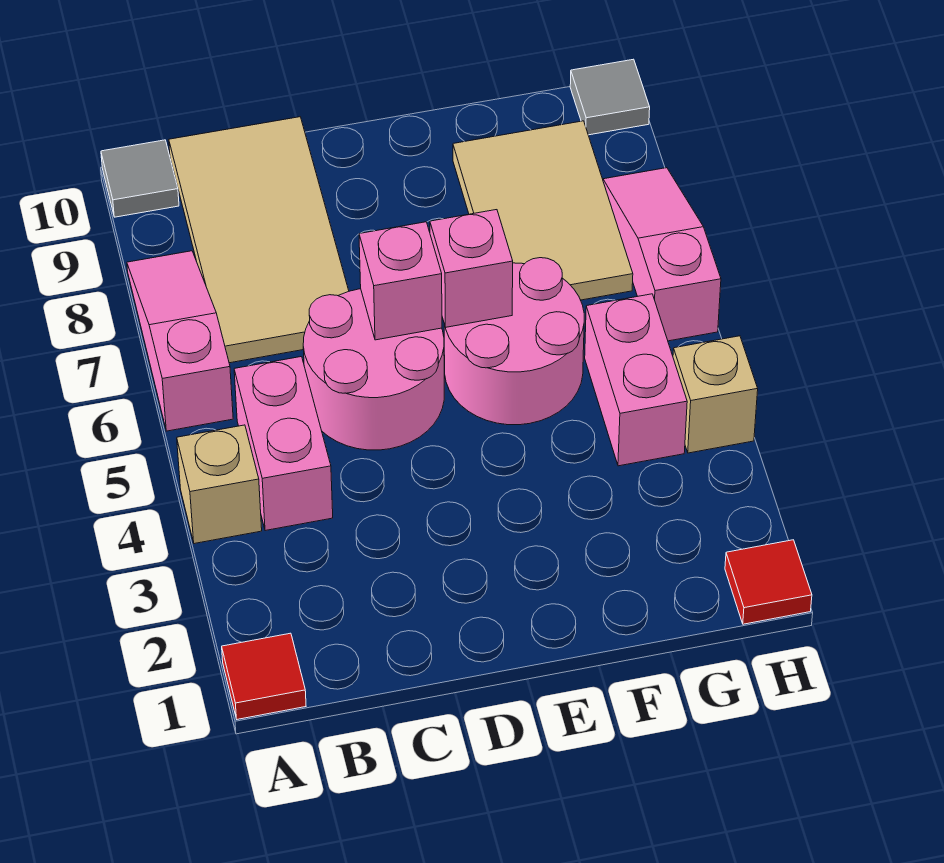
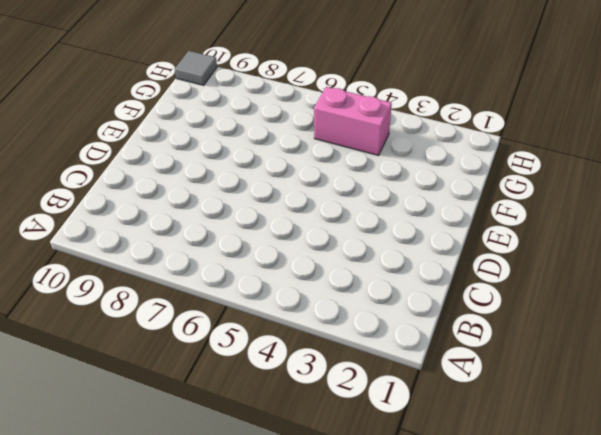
none -> red 1x1 tile [222,633,306,719]
none -> tan 1x1 brick [177,425,262,544]
none -> pink 1x3 slope [127,251,233,431]

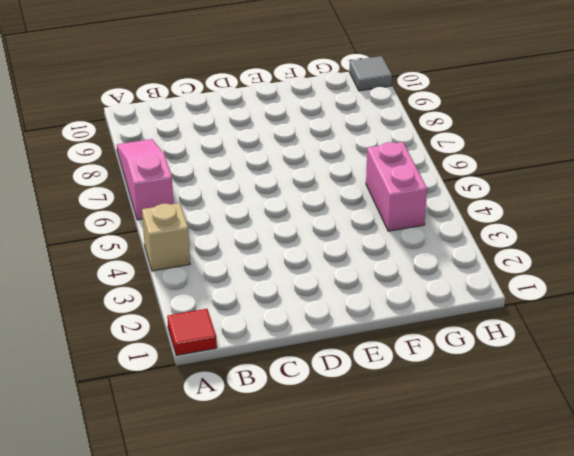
none -> grey 1x1 tile [101,140,179,217]
none -> pink 1x2 brick [234,357,333,531]
none -> tan 2x4 tile [169,117,349,363]

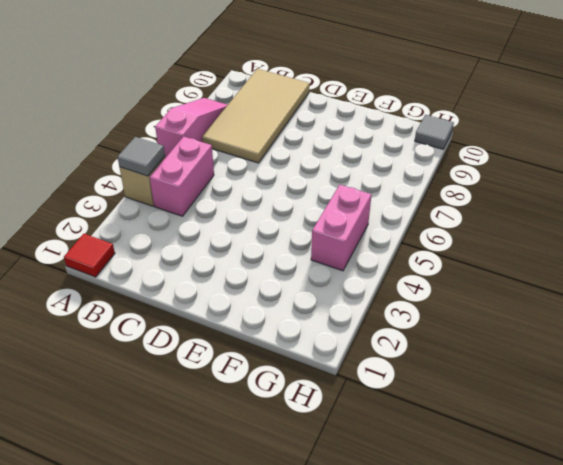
grey 1x1 tile [118,137,165,176] -> grey 1x1 tile moved to [101,140,179,217]
none -> pink 2x2 round brick [303,289,444,450]
none -> pink 2x2 round brick [444,258,584,425]
none -> tan 2x3 tile [453,121,633,300]

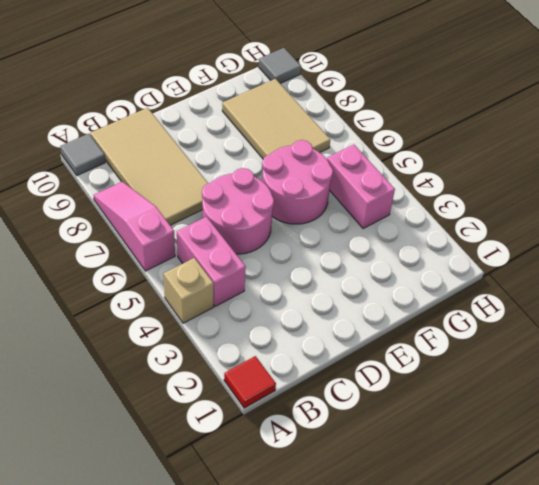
none -> red 1x1 tile [725,540,812,624]
none -> tan 1x1 brick [673,336,758,453]
none -> pink 1x3 slope [603,168,721,341]

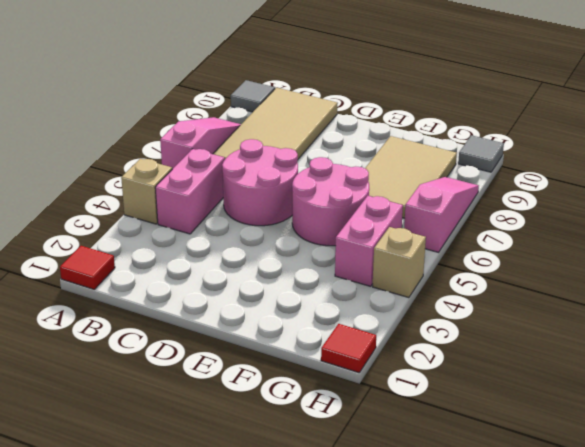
none -> pink 1x1 brick [359,222,442,340]
none -> pink 1x1 brick [430,210,513,327]

